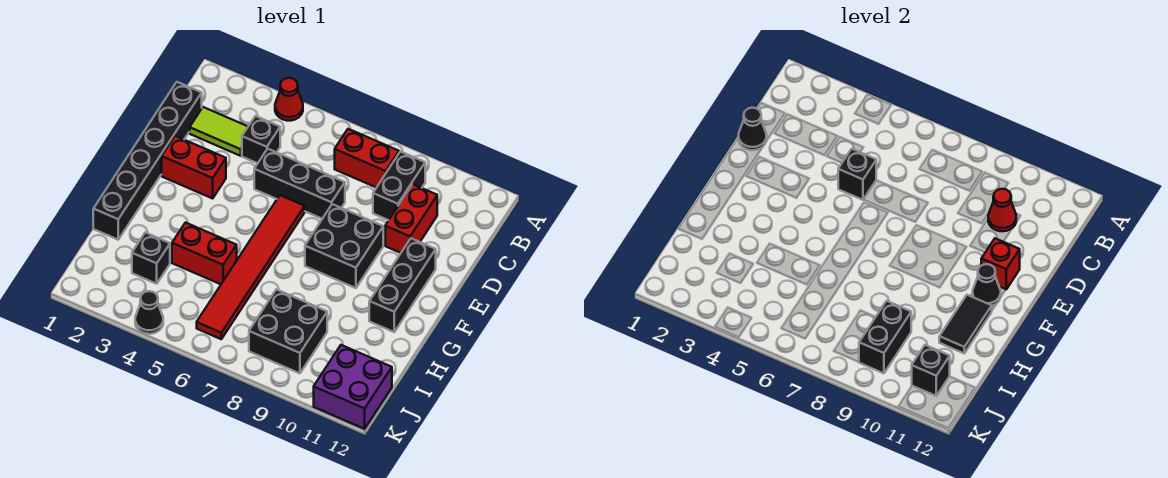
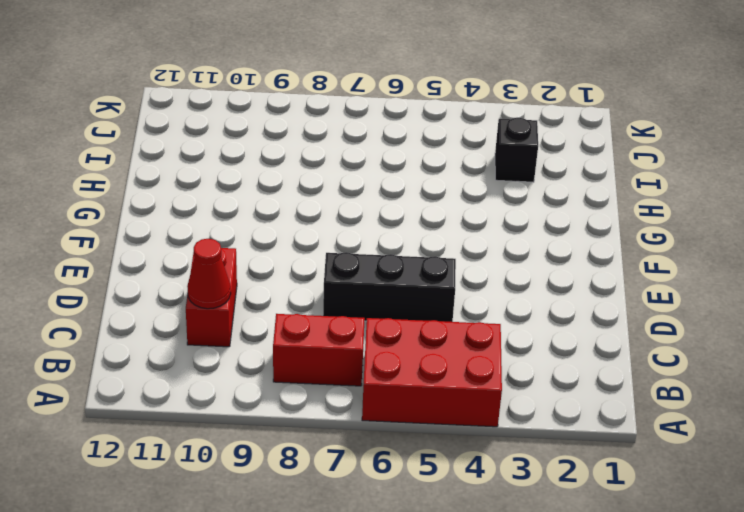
red 2x3 brick [362,318,502,427] -> red 1x1 cone [275,78,303,121]
none -> black 1x2 brick [373,152,425,220]
none -> black 1x6 brick [93,82,202,240]
none -> lime 1x2 tile [190,107,248,156]

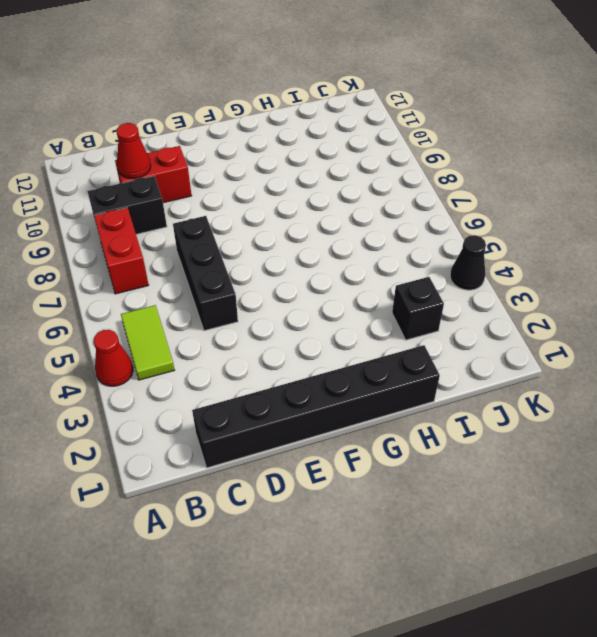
lime 1x2 tile [121,305,174,380] -> lime 1x2 tile moved to [190,107,248,156]
none -> black 1x1 brick [242,116,280,163]
none -> red 1x2 brick [162,136,226,198]
none -> red 1x6 tile [197,195,305,339]

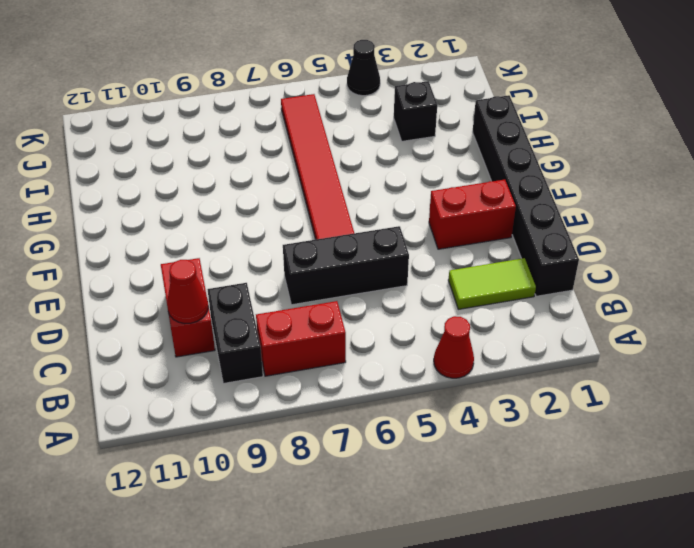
none -> black 1x1 brick [242,116,280,163]
none -> black 2x2 brick [305,204,383,288]
none -> black 1x3 brick [369,238,436,332]

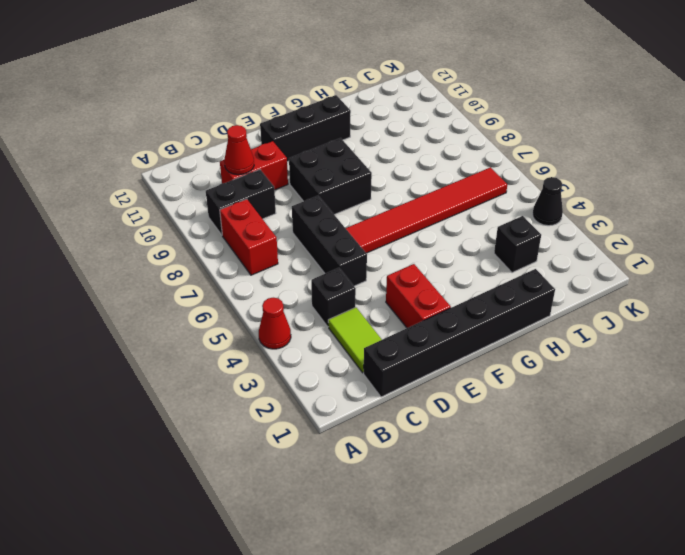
none -> red 1x2 brick [172,223,237,284]
none -> black 2x2 brick [249,289,327,373]
none -> purple 2x2 brick [314,345,392,429]

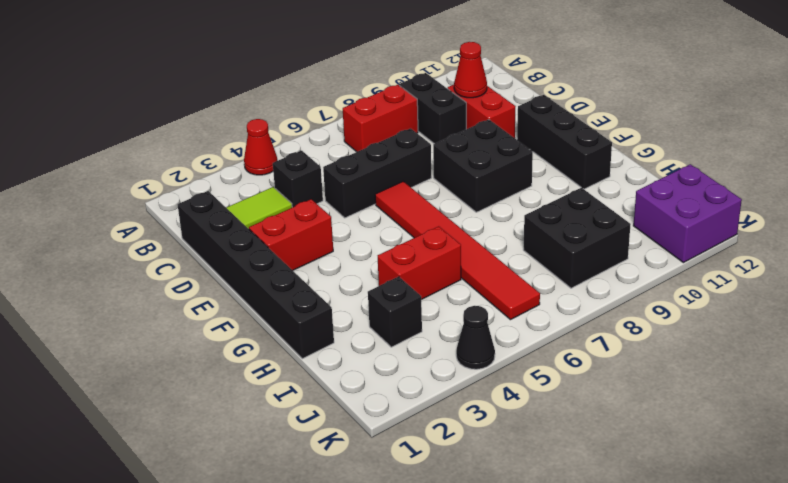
none -> black 1x1 cone [739,108,767,150]
none -> black 1x1 brick [838,149,876,200]
none -> red 1x1 brick [981,238,1020,289]

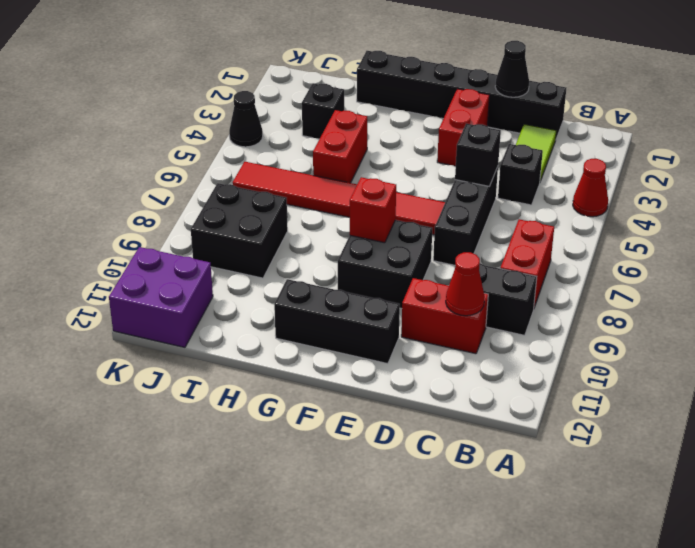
red 1x1 brick [349,177,396,243] -> red 1x1 brick moved to [981,238,1020,289]
none -> black 1x1 cone [973,264,1001,306]
none -> black 1x2 tile [939,295,992,353]
none -> black 1x2 brick [859,301,911,373]

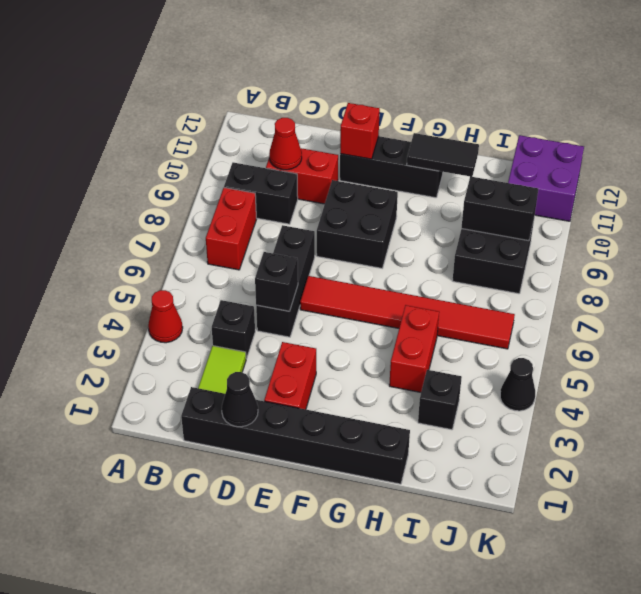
none -> black 1x1 cone [973,264,1001,306]
none -> black 1x1 brick [912,345,950,396]

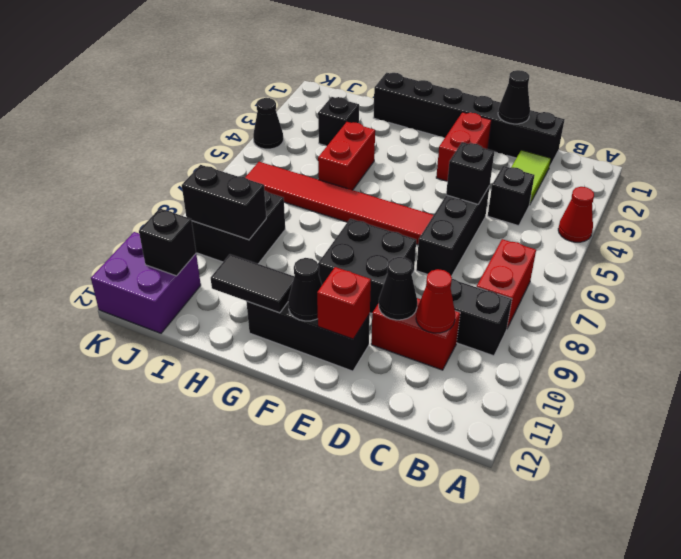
black 1x1 cone [379,257,417,320] -> none

